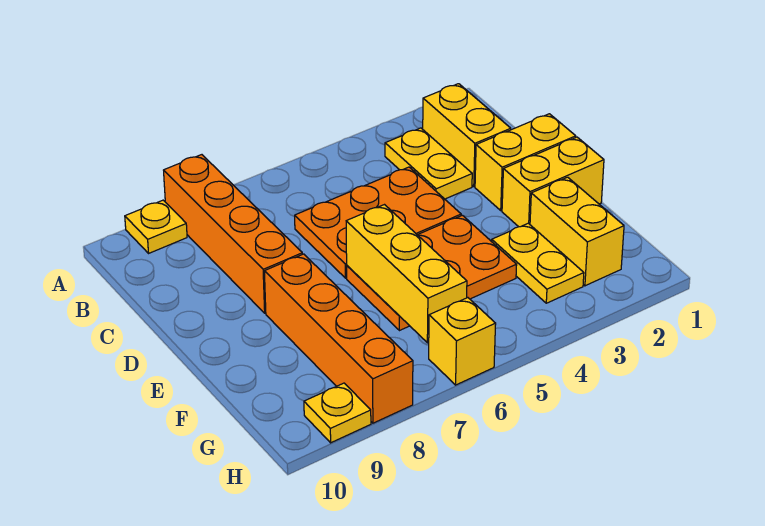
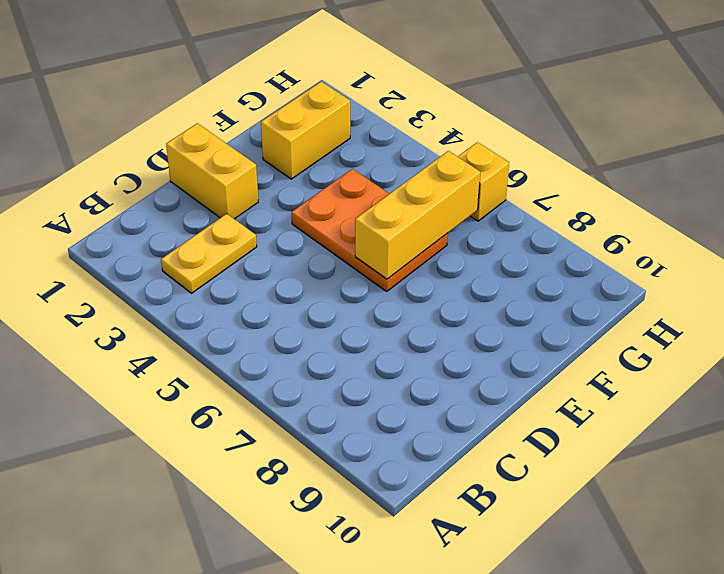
none -> orange 1x4 brick [164,155,302,313]
none -> yellow 1x1 plate [125,200,187,253]
none -> yellow 1x2 brick [423,84,511,186]

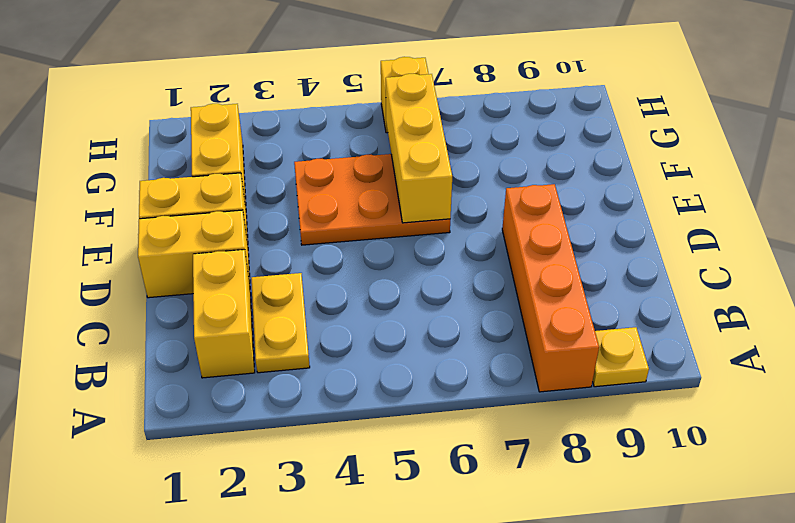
none -> orange 2x3 plate [295,167,461,278]
none -> orange 1x4 brick [264,254,413,423]
none -> yellow 1x2 plate [492,223,584,303]

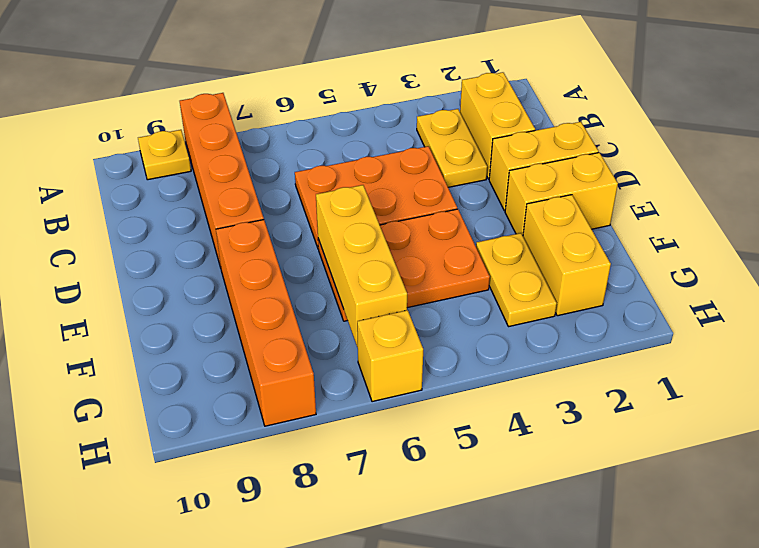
none -> yellow 1x1 plate [304,383,371,443]

